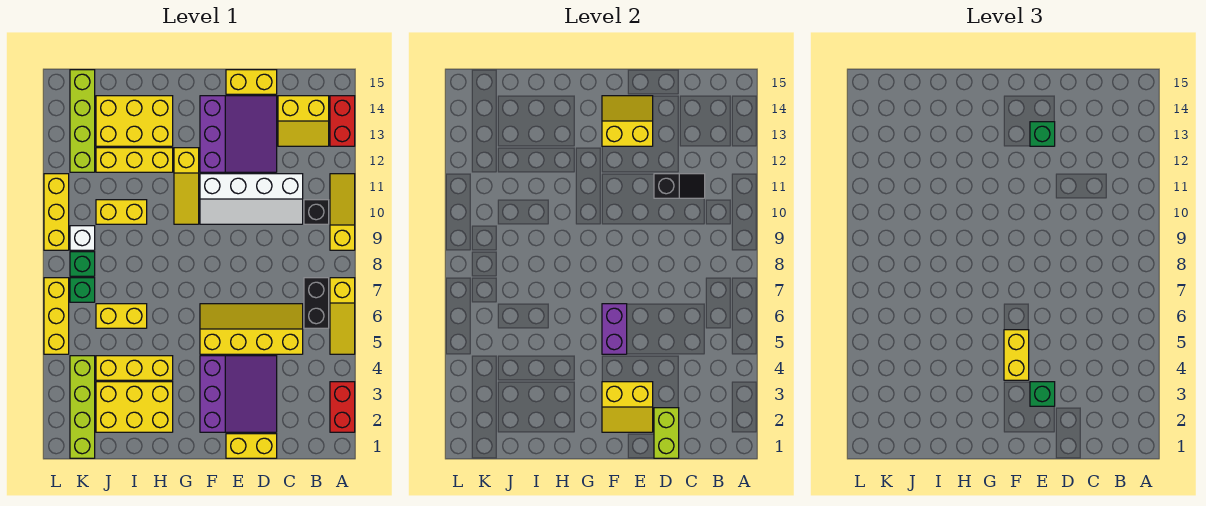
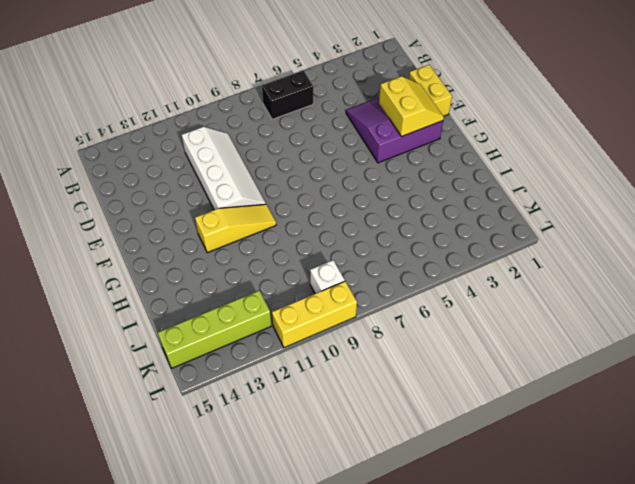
none -> red 1x2 brick [330,382,355,432]
none -> yellow 1x3 slope [330,278,355,354]
none -> yellow 1x3 slope [330,174,355,250]
none -> red 1x2 brick [330,96,355,146]

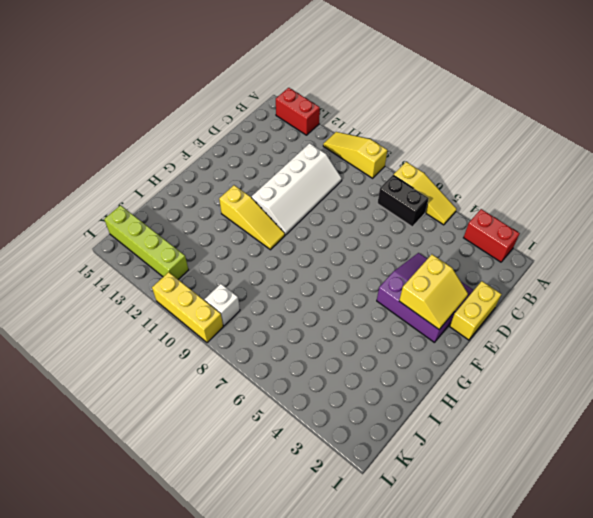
none -> black 1x1 brick [304,200,329,224]
none -> yellow 2x2 slope [278,96,329,146]
none -> yellow 2x4 slope [200,304,303,354]
none -> purple 3x3 slope [200,96,277,172]

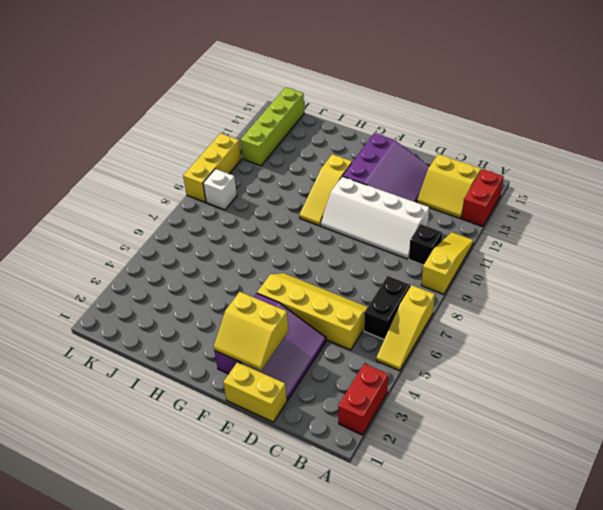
none -> yellow 1x2 brick [226,70,277,94]
none -> yellow 2x3 brick [96,382,173,432]
none -> yellow 1x3 brick [96,356,173,380]
none -> yellow 1x3 brick [96,148,173,172]

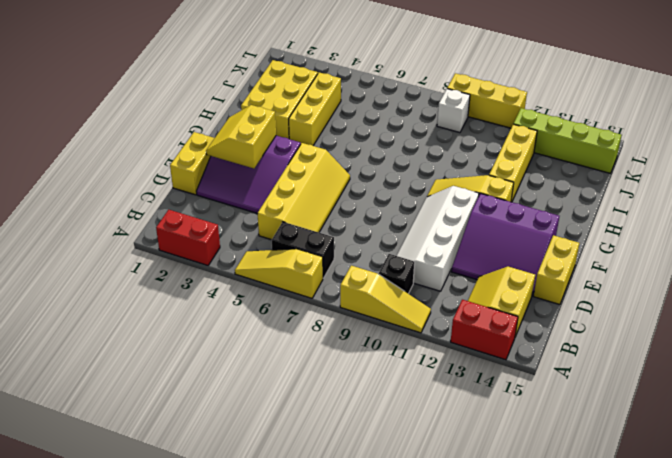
none -> yellow 2x3 brick [96,96,173,146]
none -> yellow 1x2 brick [96,304,147,328]
none -> yellow 1x2 brick [96,200,147,224]
none -> lime 1x4 brick [70,356,95,458]

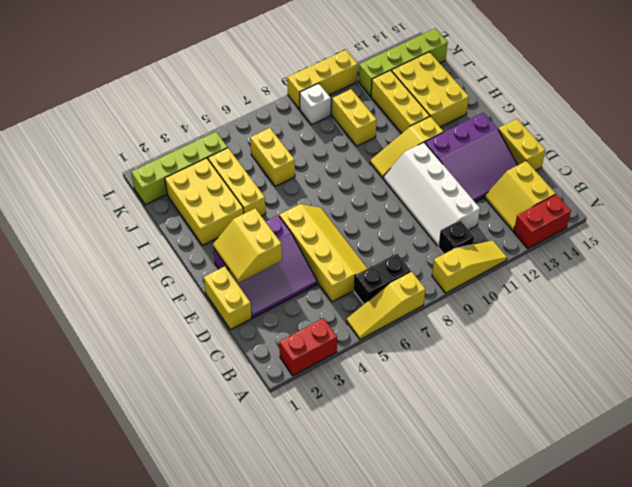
none -> green 1x1 brick [70,278,95,302]
none -> green 1x1 brick [70,252,95,276]
none -> yellow 1x3 brick [44,278,69,354]
none -> black 1x2 slope [654,174,705,198]

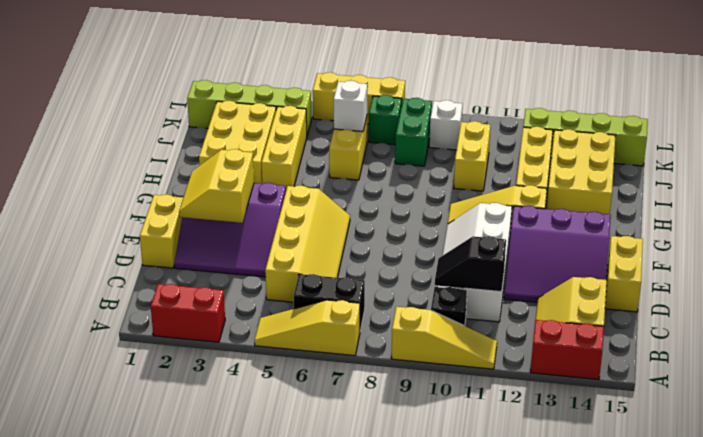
black 1x2 slope [435,236,506,292] -> black 1x2 slope turned to [654,174,705,198]
white 1x1 brick [334,81,367,131] -> none
green 1x2 brick [395,98,432,166] -> green 1x1 brick [70,252,95,276]
none -> yellow 1x3 brick [44,174,69,250]
none -> lime 1x2 brick [654,408,679,458]
none -> yellow 2x2 slope [602,96,653,146]
none -> purple 1x2 brick [602,304,627,354]

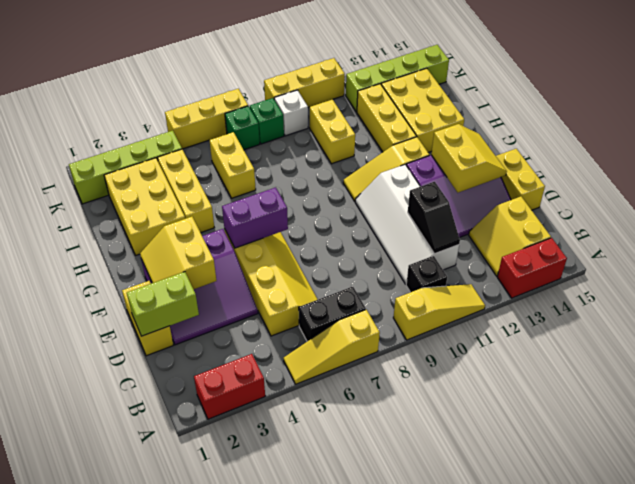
none -> green 1x1 brick [1030,382,1055,406]
none -> green 1x1 brick [1030,122,1055,146]
none -> yellow 1x2 brick [1004,330,1029,380]

